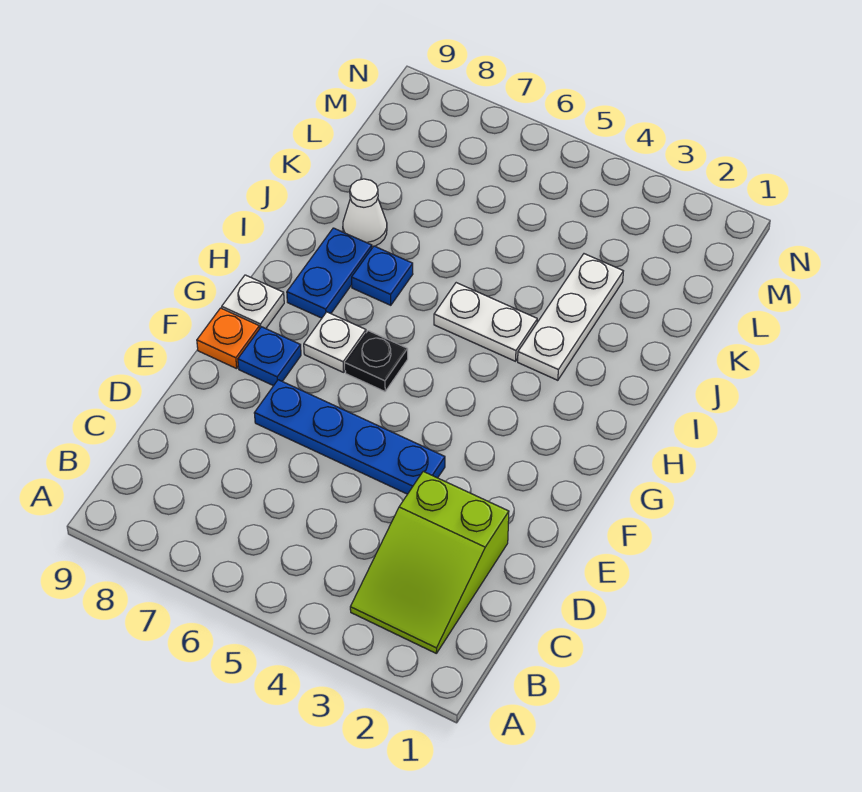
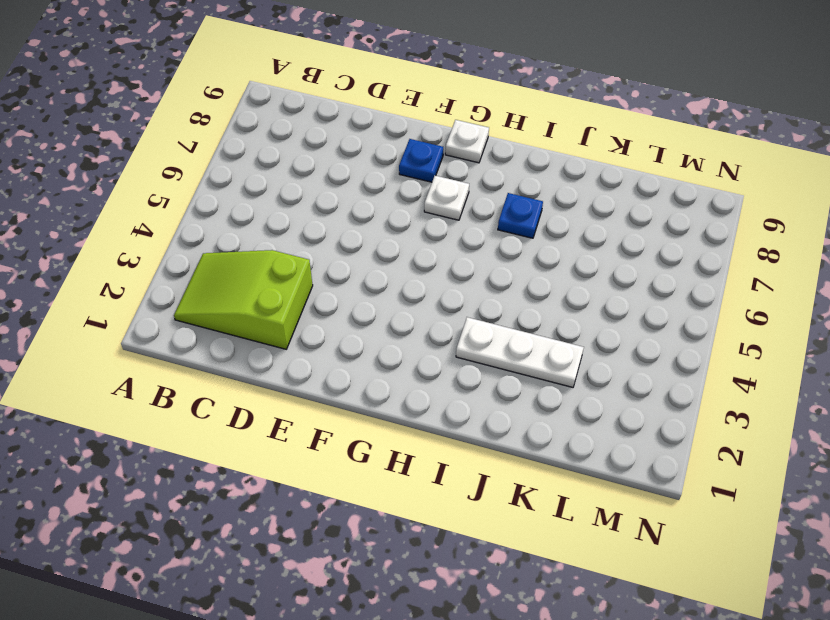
none -> blue 1x4 plate [254,380,445,494]
none -> orange 1x1 plate [197,308,260,369]
none -> black 1x1 plate [345,331,408,391]

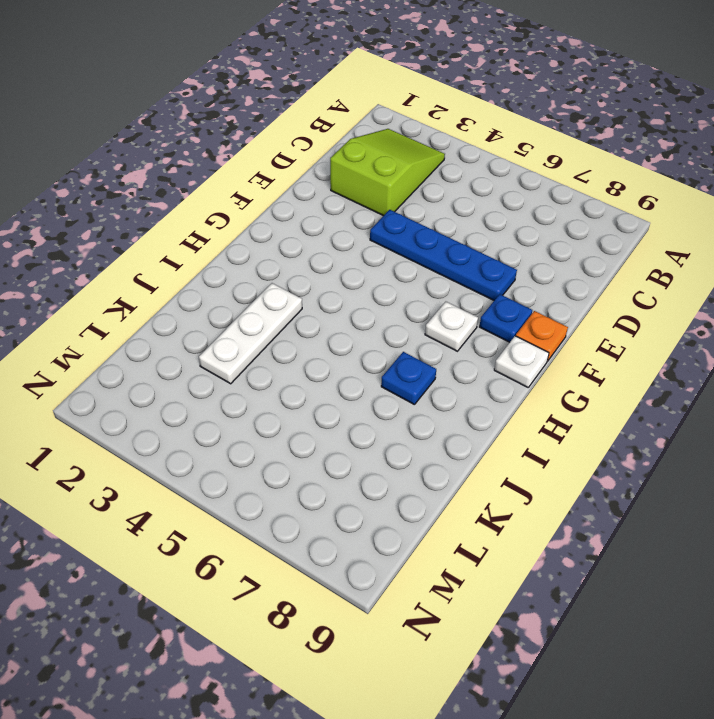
none -> black 1x1 plate [345,331,408,391]
none -> blue 1x2 plate [287,228,372,318]
none -> white 1x2 plate [434,283,537,361]

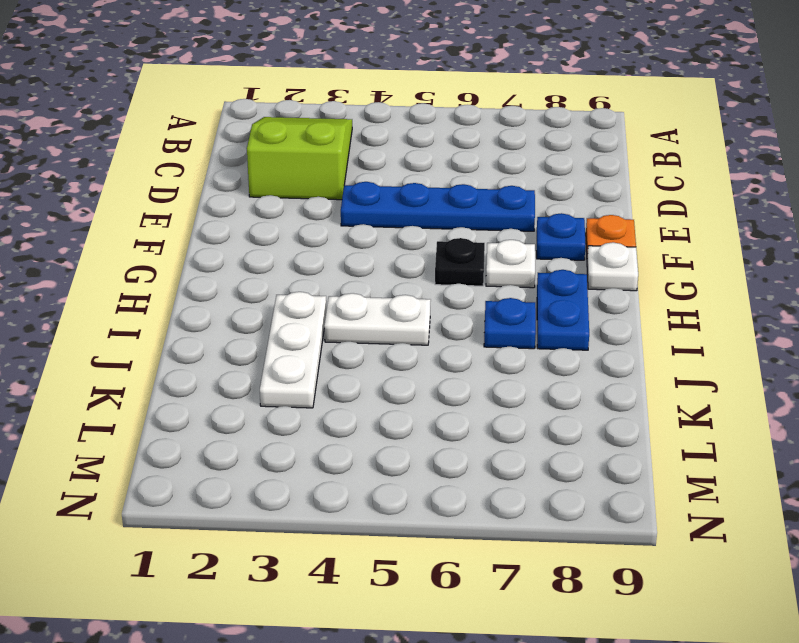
none -> white 1x1 cone [343,179,387,247]

